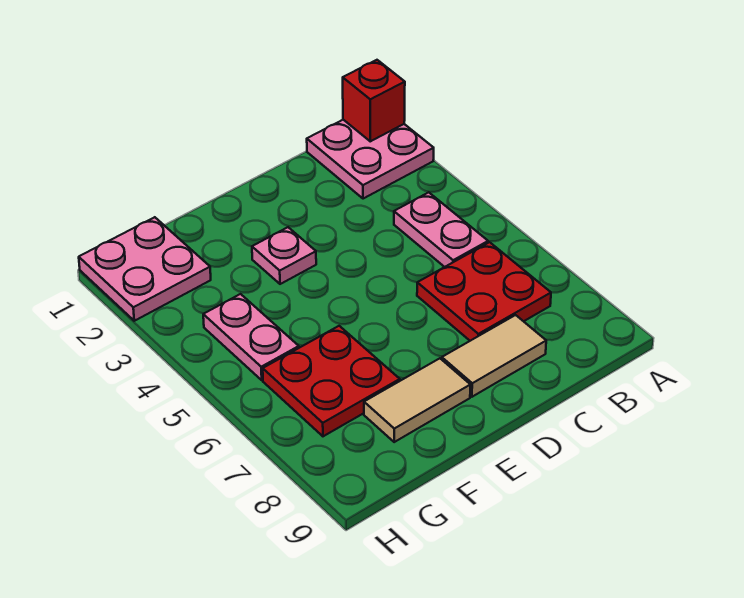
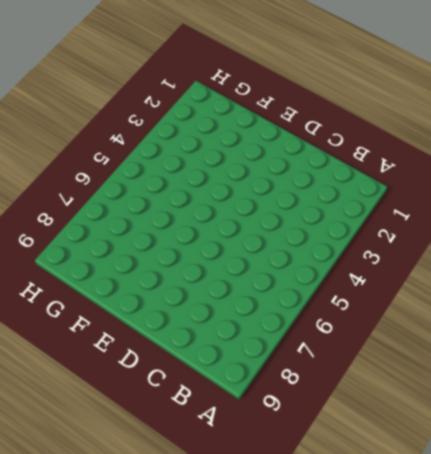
none -> pink 2x2 plate [307,120,434,199]
none -> pink 1x2 plate [394,192,488,267]

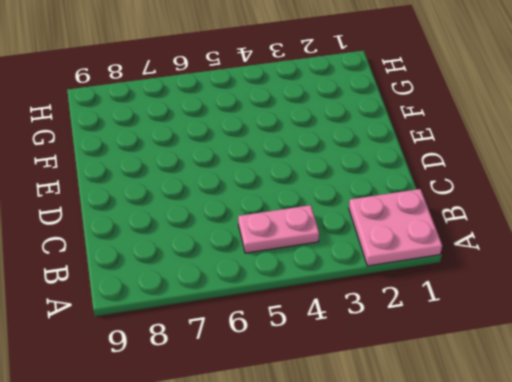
none -> red 2x2 plate [417,242,551,341]
none -> tan 1x2 tile [442,315,546,397]

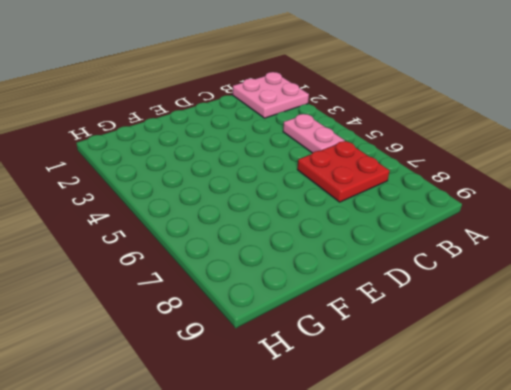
none -> tan 1x2 tile [442,315,546,397]
none -> pink 1x1 plate [252,227,316,284]

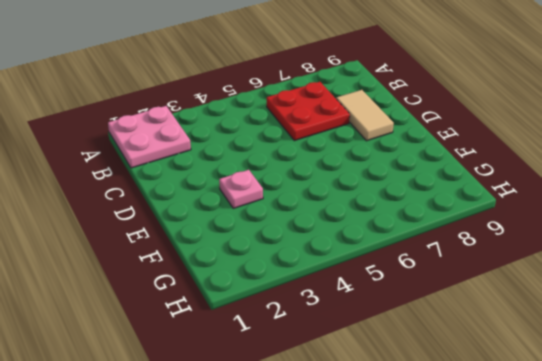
none -> pink 1x2 plate [394,192,488,267]
none -> tan 1x2 tile [364,358,470,442]

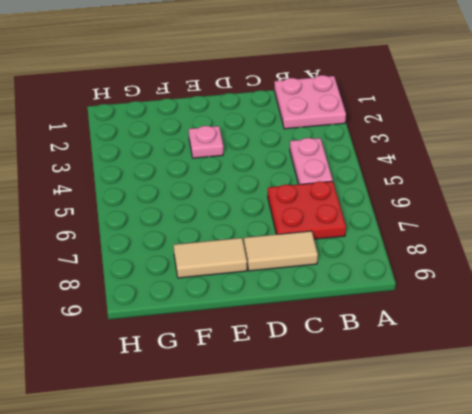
none -> red 2x2 plate [263,326,400,436]
none -> pink 2x2 plate [79,217,211,321]

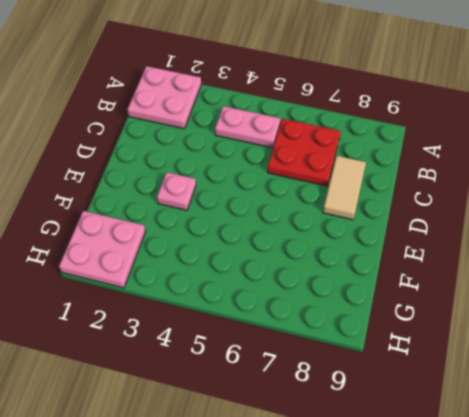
none -> tan 1x2 tile [364,358,470,442]
none -> red 2x2 plate [263,326,400,436]

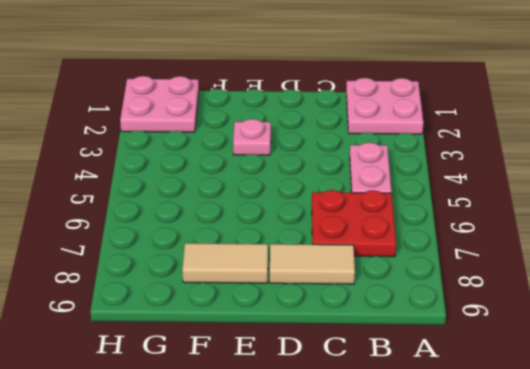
none -> red 2x2 plate [263,326,400,436]
none -> pink 1x2 plate [203,294,299,380]

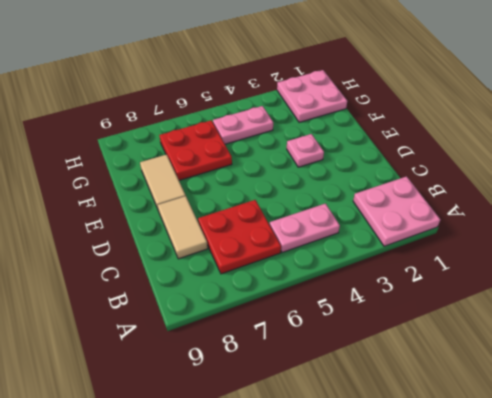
none -> red 1x1 brick [343,60,405,141]

